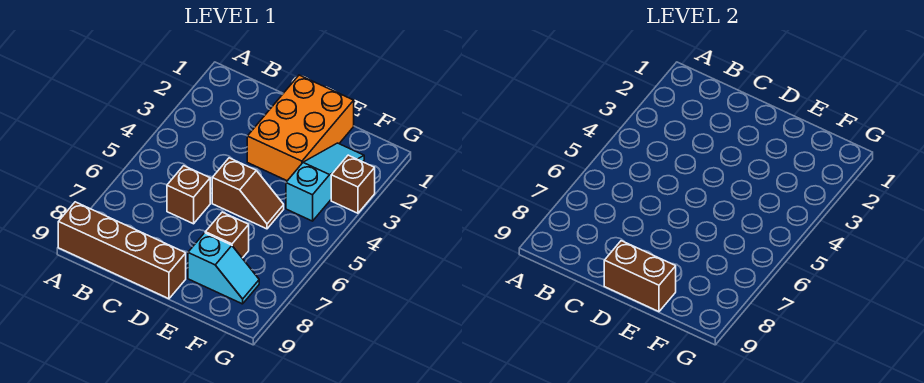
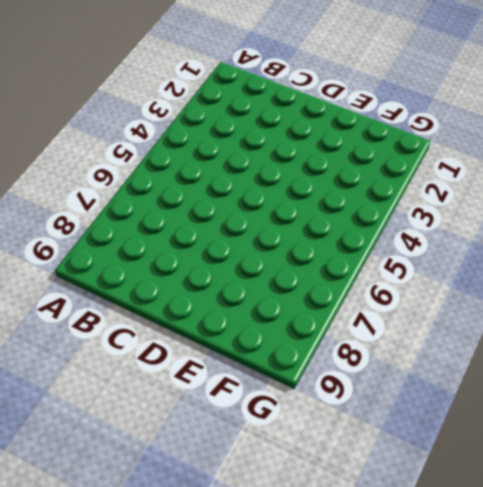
none -> brown 1x4 brick [58,202,186,299]
none -> brown 1x1 brick [167,166,210,224]

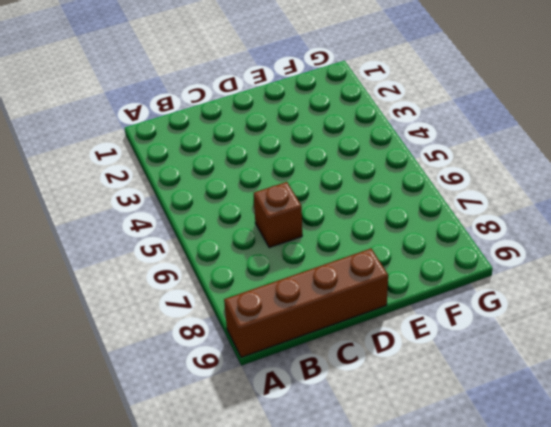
none -> orange 2x3 brick [247,75,354,181]
none -> brown 1x2 slope [212,158,284,229]

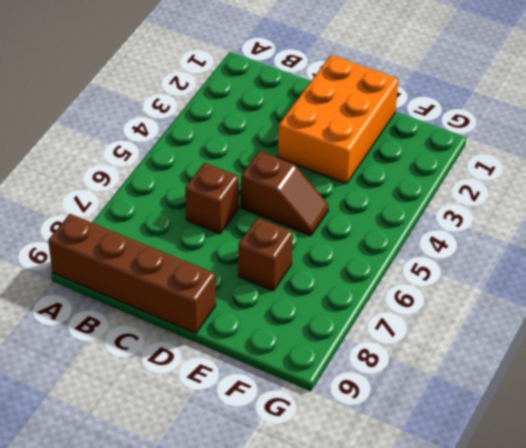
none -> cyan 1x2 slope [188,233,259,304]
none -> cyan 1x3 slope [286,143,364,221]

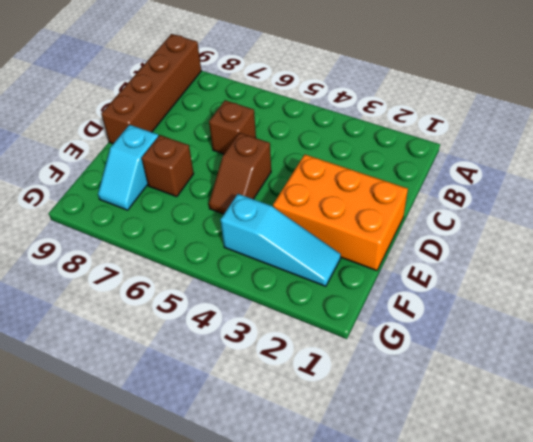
none -> brown 1x1 brick [331,155,375,213]
none -> brown 1x2 brick [604,241,676,312]

